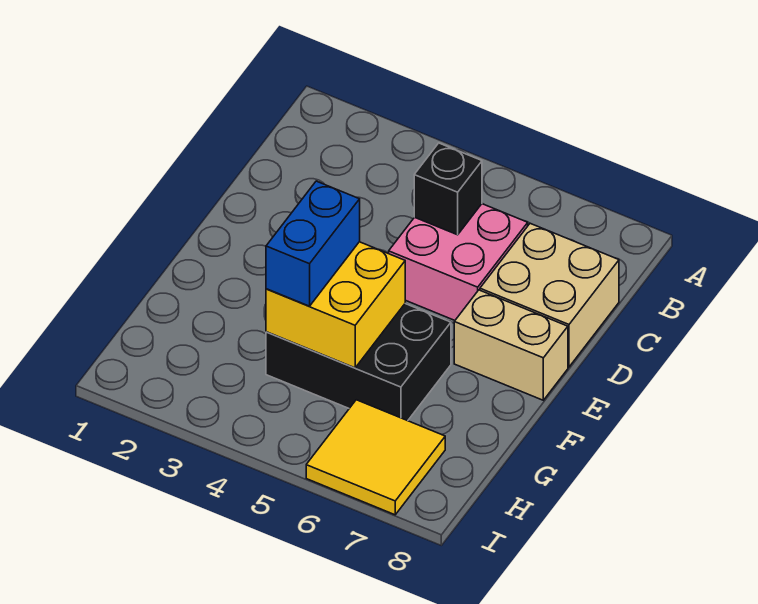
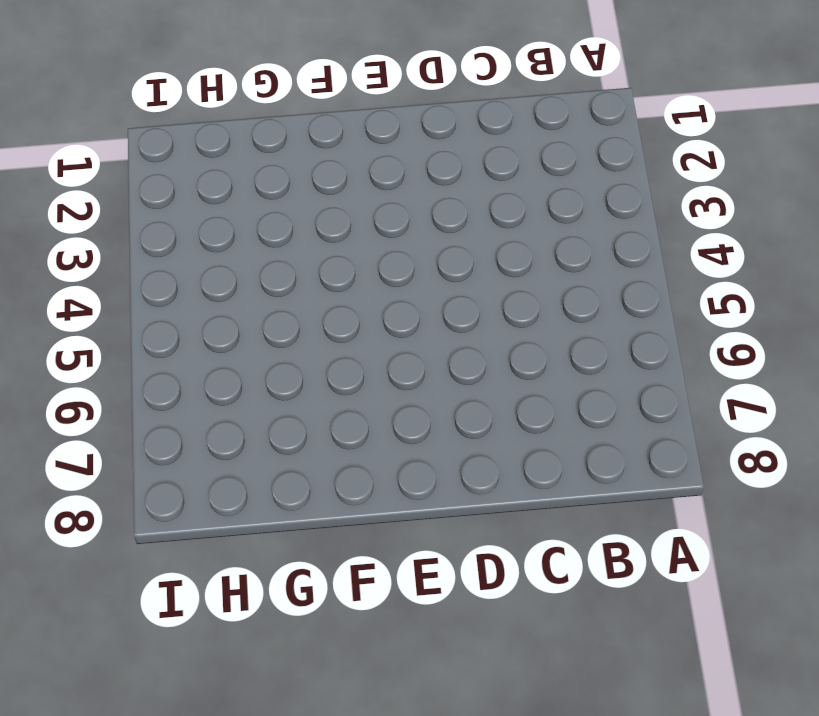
none -> pink 2x2 brick [389,204,528,320]
none -> tan 2x2 brick [480,223,619,367]

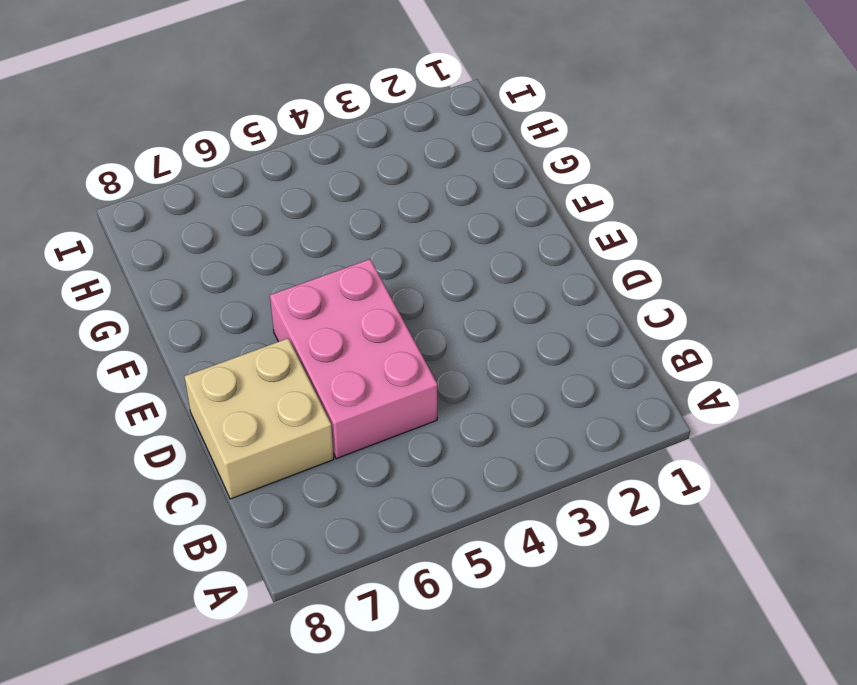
pink 2x3 brick [270,259,437,459] -> pink 2x2 brick [389,204,528,320]
none -> tan 1x2 brick [454,290,568,400]
none -> black 2x3 brick [266,304,451,421]

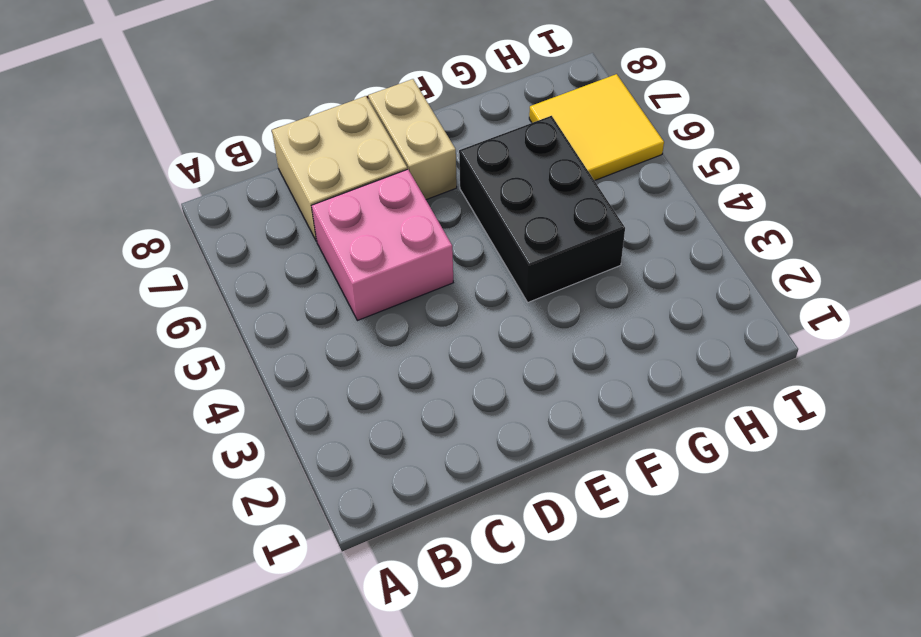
none -> black 1x1 brick [414,143,482,235]
none -> yellow 2x2 brick [266,242,405,368]

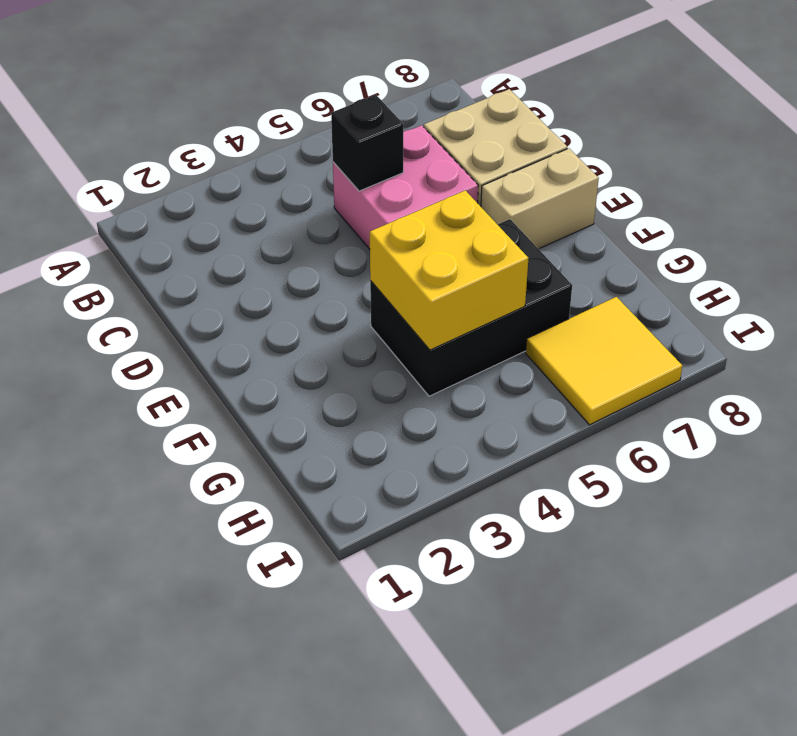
none -> blue 1x2 brick [266,181,360,306]

